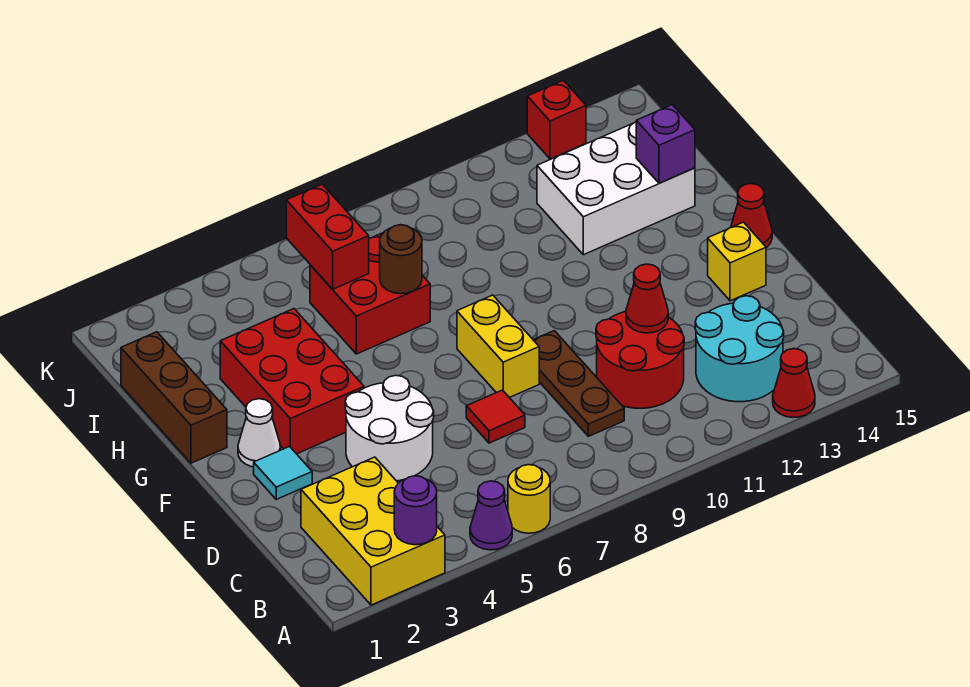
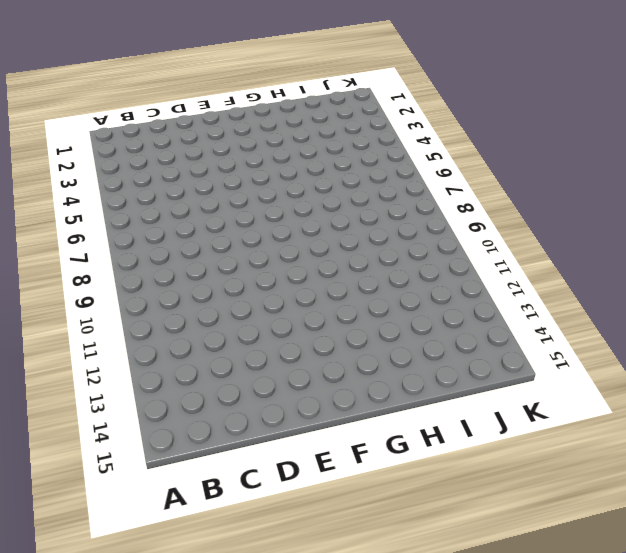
none -> yellow 2x3 brick [301,457,445,605]
none -> purple 1x1 cone [470,481,512,550]
none -> yellow 1x1 round brick [508,465,550,533]

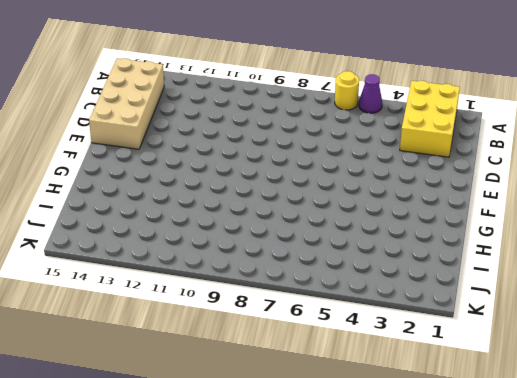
tan 2x4 brick [89,58,164,149] -> yellow 1x1 brick [708,222,766,301]
none -> red 1x1 cone [773,349,815,417]
none -> cyan 2x2 round brick [695,296,784,402]
none -> brown 1x3 plate [534,331,624,436]

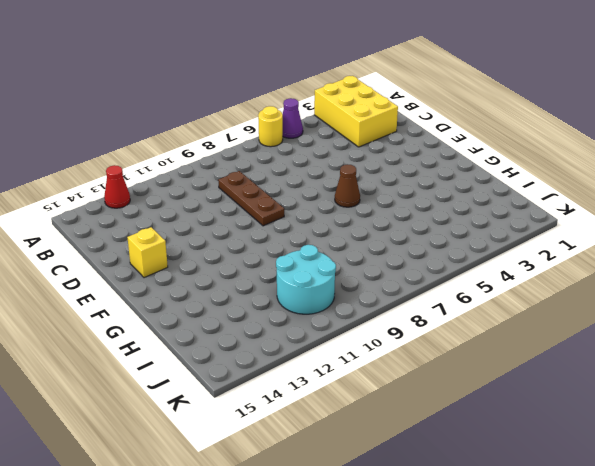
brown 1x1 cone [335,164,360,207] -> none
cyan 2x2 round brick [276,245,336,314] -> cyan 2x2 round brick moved to [695,296,784,402]
none -> red 2x2 round brick [596,312,684,408]
none -> white 2x2 round brick [345,376,434,481]
none -> red 1x1 tile [466,390,525,443]

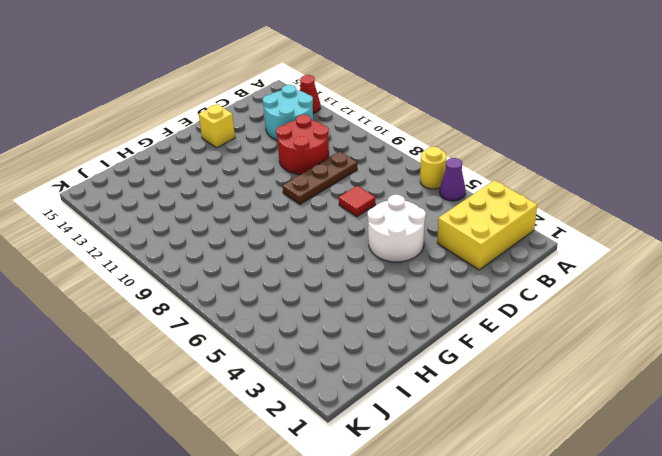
none -> cyan 1x1 tile [254,447,312,499]
none -> yellow 1x2 brick [457,295,539,398]
none -> white 1x1 cone [238,399,280,467]

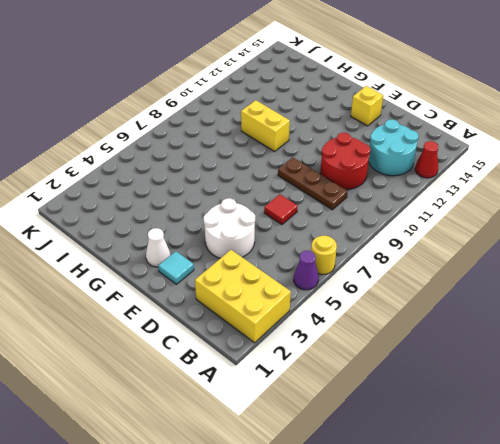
yellow 1x2 brick [241,100,290,151] -> yellow 1x2 brick moved to [457,295,539,398]
none -> red 2x3 brick [220,309,364,454]
none -> red 1x1 cone [731,184,772,248]
none -> brown 1x3 brick [121,332,227,463]

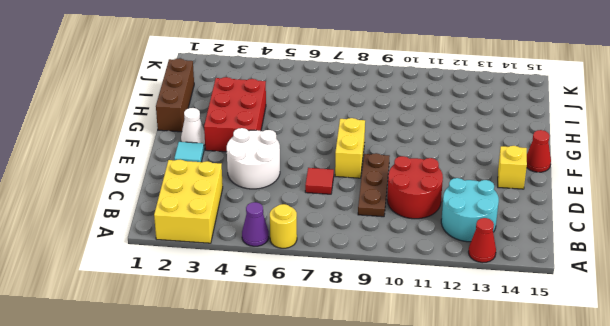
none -> red 2x2 brick [310,233,430,354]
none -> white 2x3 brick [537,122,695,255]
none -> red 1x1 brick [527,80,586,159]

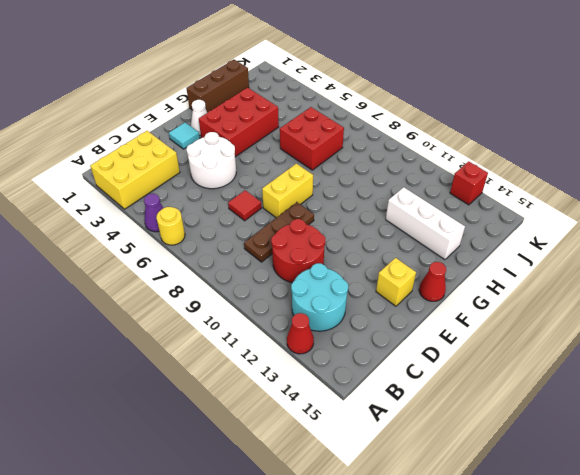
white 1x3 brick [386,187,465,260] -> white 2x3 brick [537,122,695,255]
none -> purple 1x1 round brick [394,476,437,545]
none -> red 1x1 cone [626,264,668,333]
none -> brown 1x1 round brick [380,225,422,294]

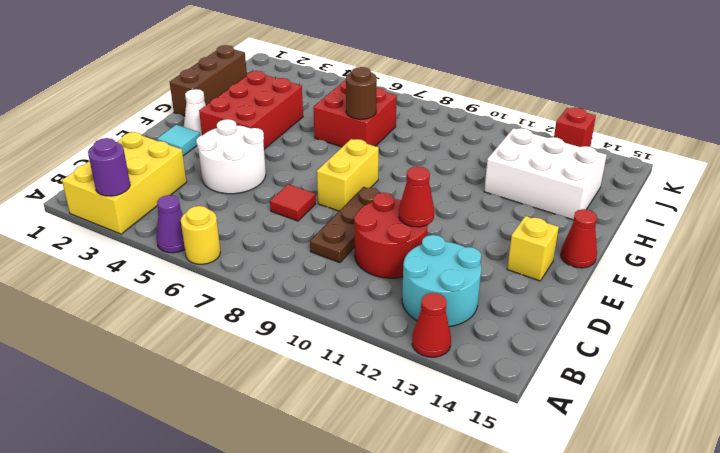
none -> purple 1x1 brick [636,105,695,183]
none -> red 1x2 brick [286,184,369,289]

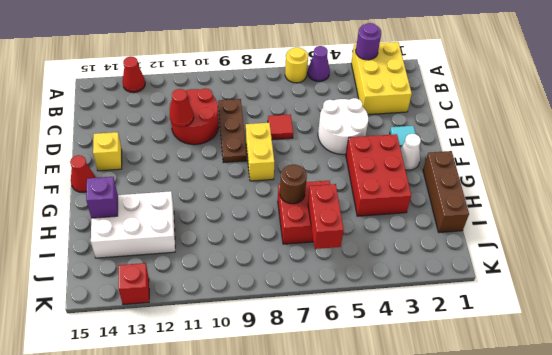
none -> cyan 2x2 round brick [695,296,784,402]

